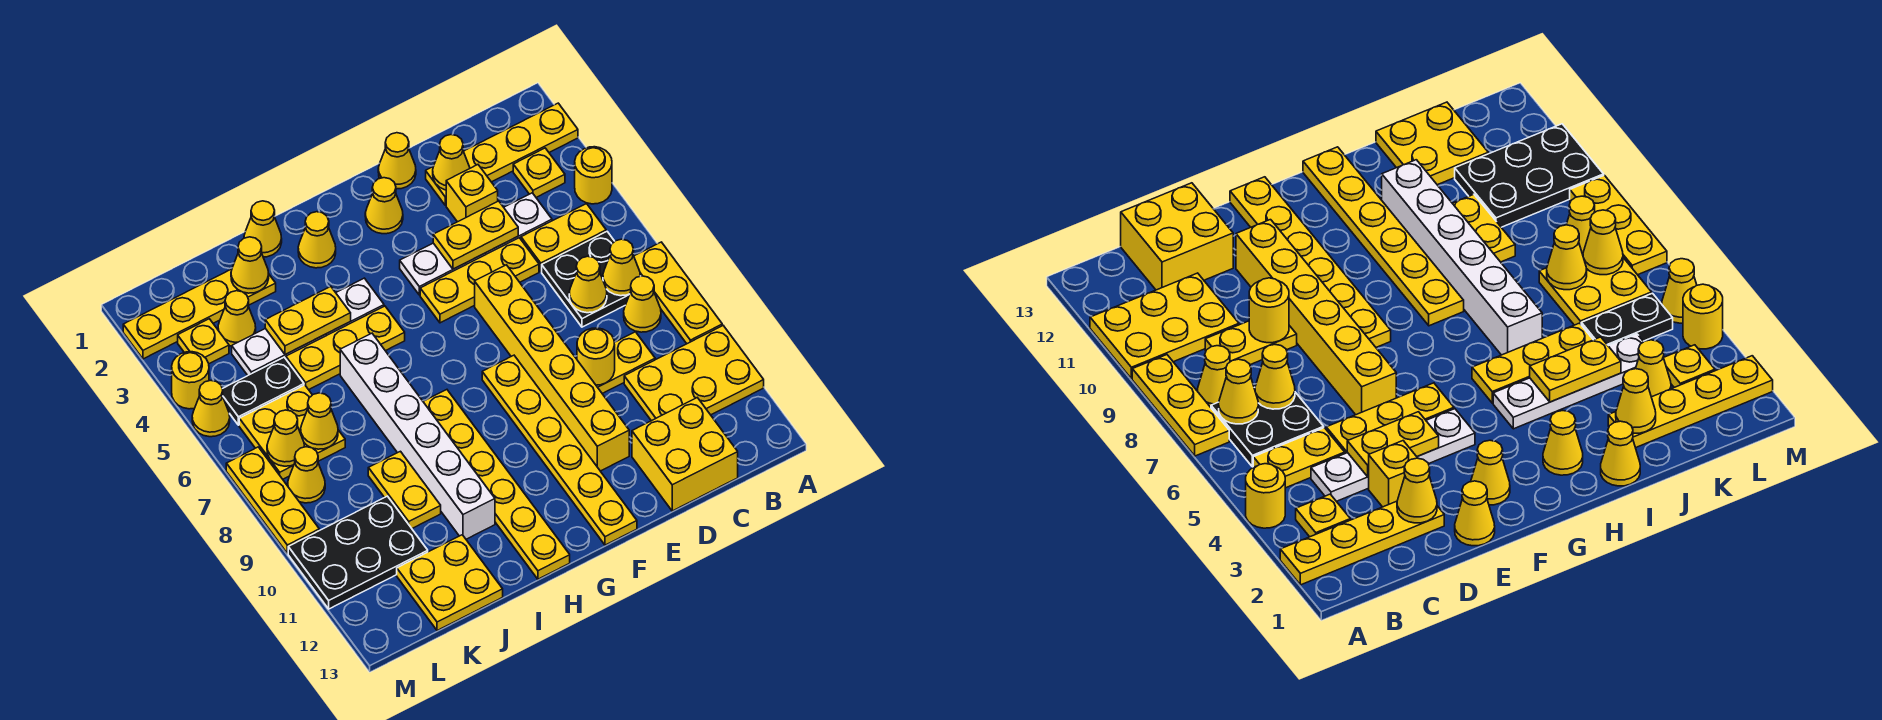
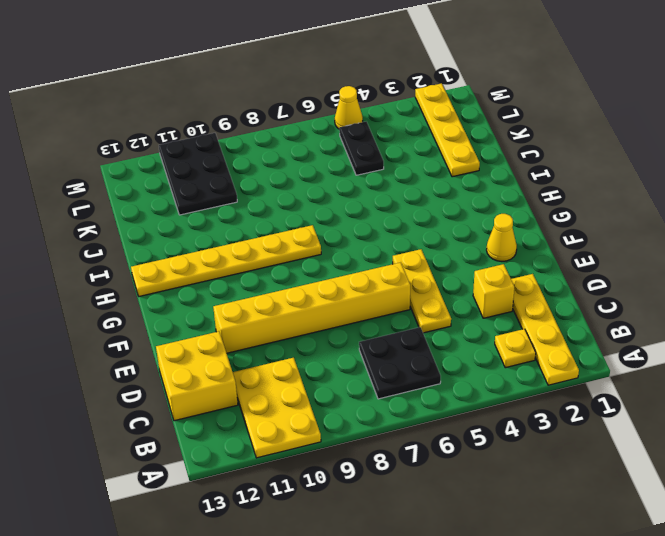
none -> yellow 1x1 round brick [575,147,612,204]
none -> yellow 1x3 plate [634,242,722,344]
none -> yellow 1x2 plate [521,204,606,271]
none -> yellow 1x1 cone [624,276,661,332]

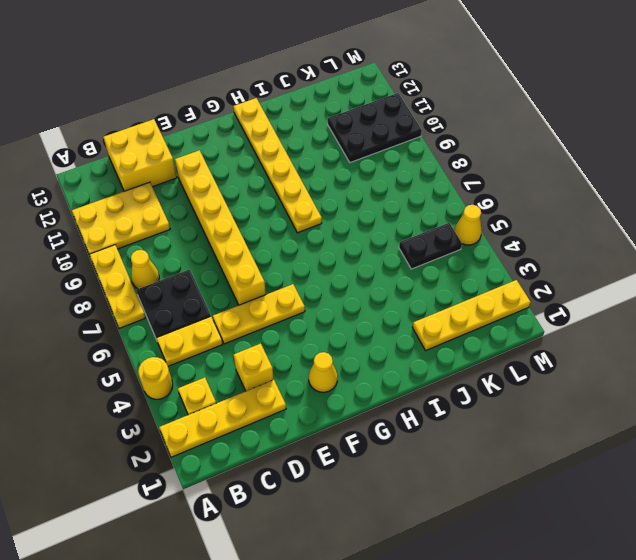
none -> white 1x4 plate [400,193,552,295]
none -> yellow 1x2 plate [596,332,655,394]
none -> yellow 1x1 cone [378,133,416,189]
none -> yellow 1x6 plate [482,355,637,545]

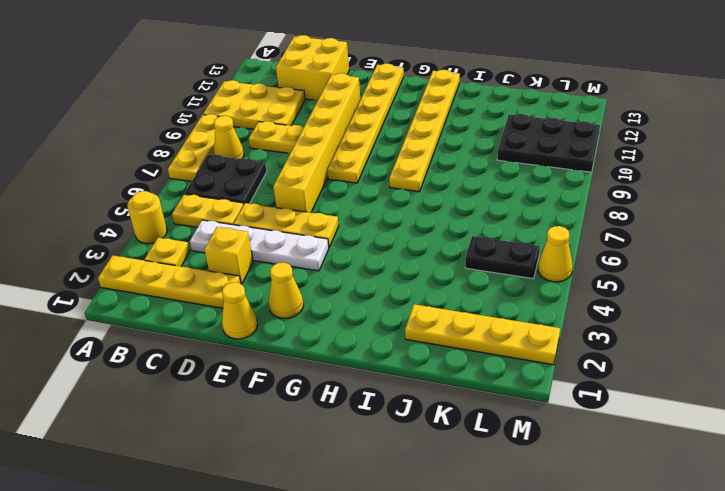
none -> yellow 1x1 cone [298,212,336,268]
none -> white 1x4 plate [232,278,384,375]
none -> yellow 1x3 plate [286,306,405,390]
none -> yellow 1x1 cone [244,201,282,257]

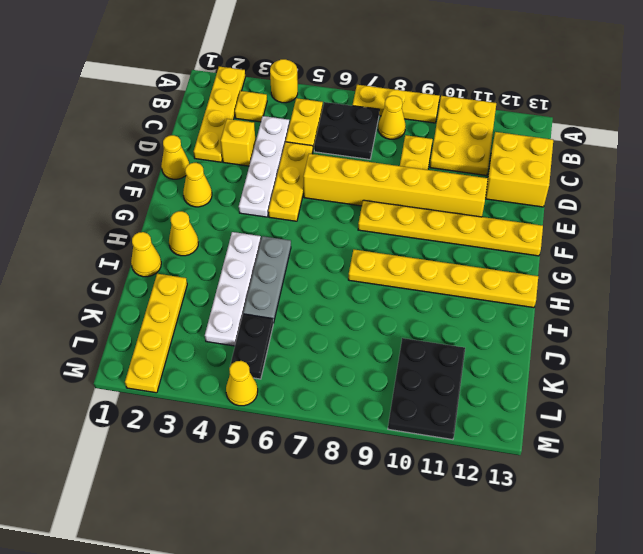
grey 1x3 plate [243,236,291,323] -> yellow 1x3 plate [286,306,405,390]
none -> white 1x6 brick [340,333,495,539]
none -> yellow 1x2 plate [368,451,441,528]
none -> yellow 2x2 plate [397,535,503,631]
none -> yellow 1x1 cone [218,291,256,346]

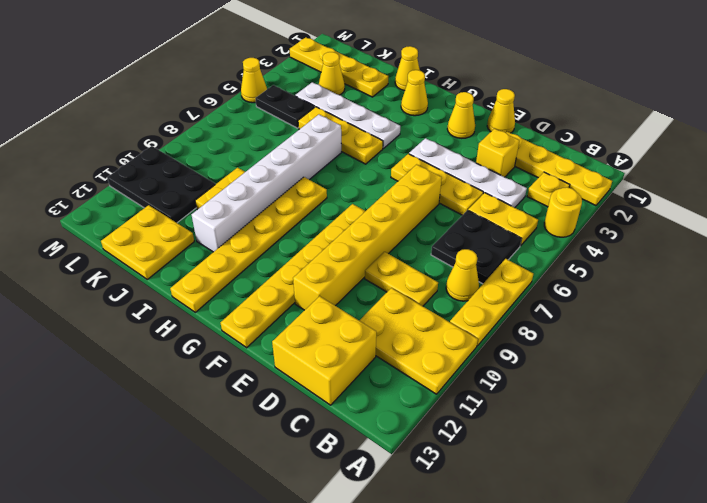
none -> yellow 2x2 plate [239,385,345,479]
none -> yellow 1x1 plate [178,319,229,364]
none -> yellow 1x1 cone [288,447,325,503]
none -> yellow 1x1 round brick [172,352,209,409]

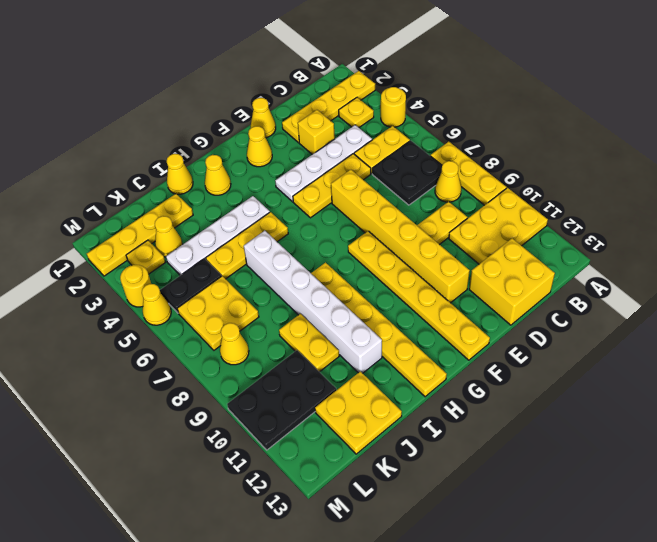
none -> yellow 1x3 plate [226,447,319,553]
none -> yellow 1x1 cone [603,239,640,296]
none -> yellow 1x1 cone [569,256,607,313]
none -> yellow 1x1 cone [433,135,470,190]

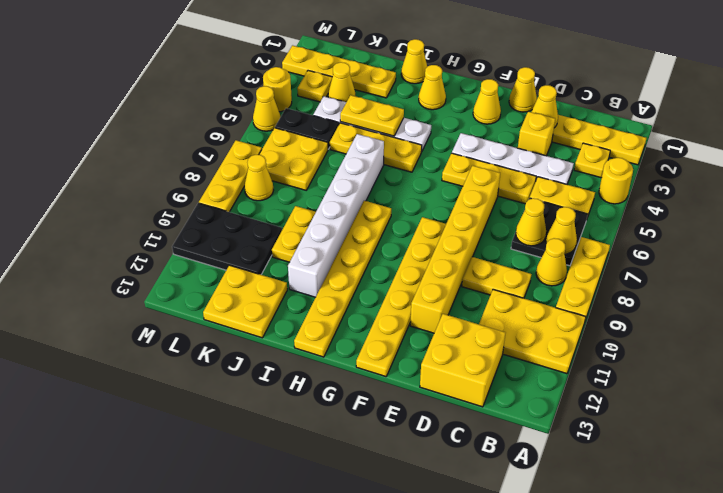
none -> yellow 1x2 plate [433,201,518,269]
none -> yellow 1x1 round brick [577,328,615,385]
none -> yellow 1x1 cone [231,237,269,293]
none -> yellow 1x1 cone [301,393,338,449]

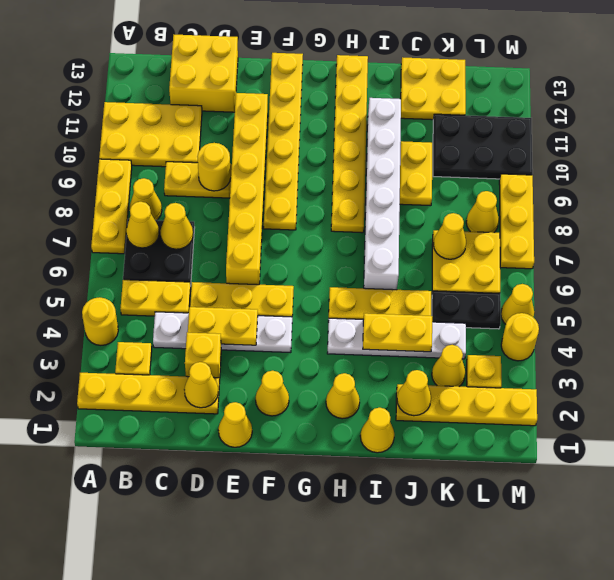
none -> yellow 1x1 cone [267,410,304,466]

